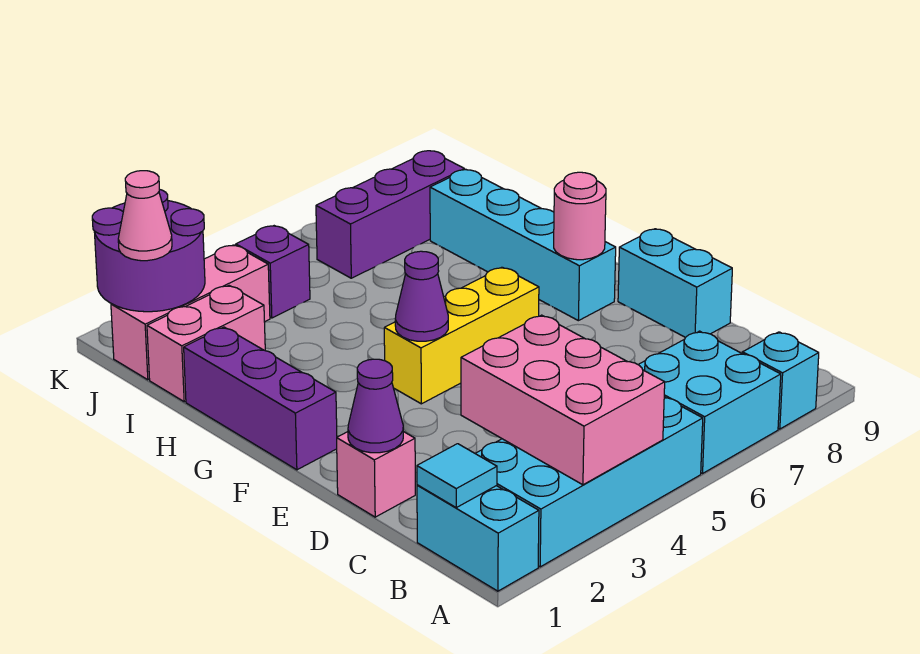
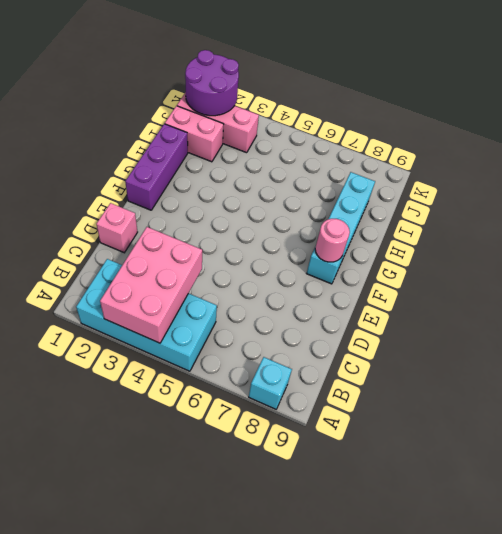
none -> cyan 1x2 brick [417,485,539,591]
none -> cyan 2x2 brick [638,331,781,473]
none -> cyan 1x2 brick [618,229,732,337]

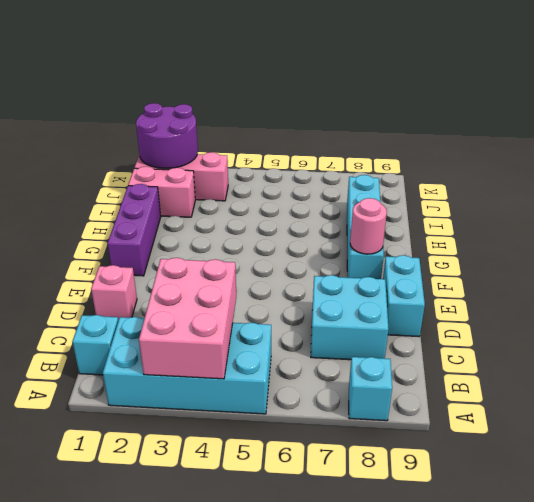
cyan 1x1 brick [72,315,118,375] -> cyan 1x2 brick [417,485,539,591]
cyan 2x2 brick [311,275,388,360] -> cyan 2x2 brick moved to [638,331,781,473]
none -> yellow 1x3 brick [384,267,539,404]
none -> purple 1x1 brick [236,226,310,318]
none -> purple 1x3 brick [316,151,465,278]

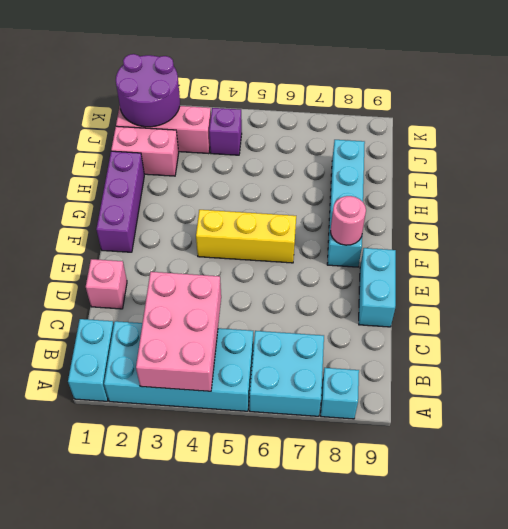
none -> purple 1x3 brick [316,151,465,278]
none -> cyan 1x1 tile [417,444,497,508]
none -> purple 1x1 cone [348,359,403,453]

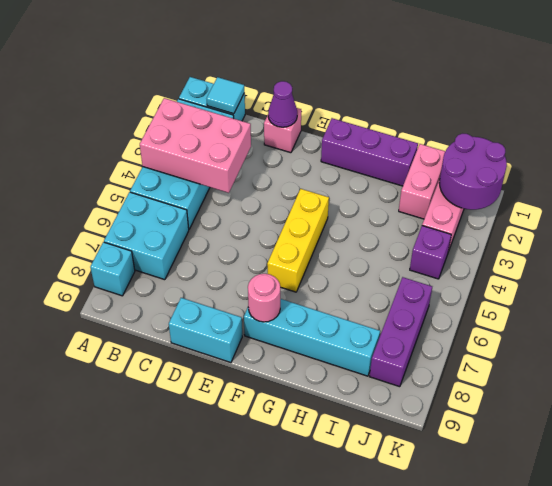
none -> purple 1x1 cone [395,251,448,341]
none -> pink 1x1 cone [118,171,172,261]

